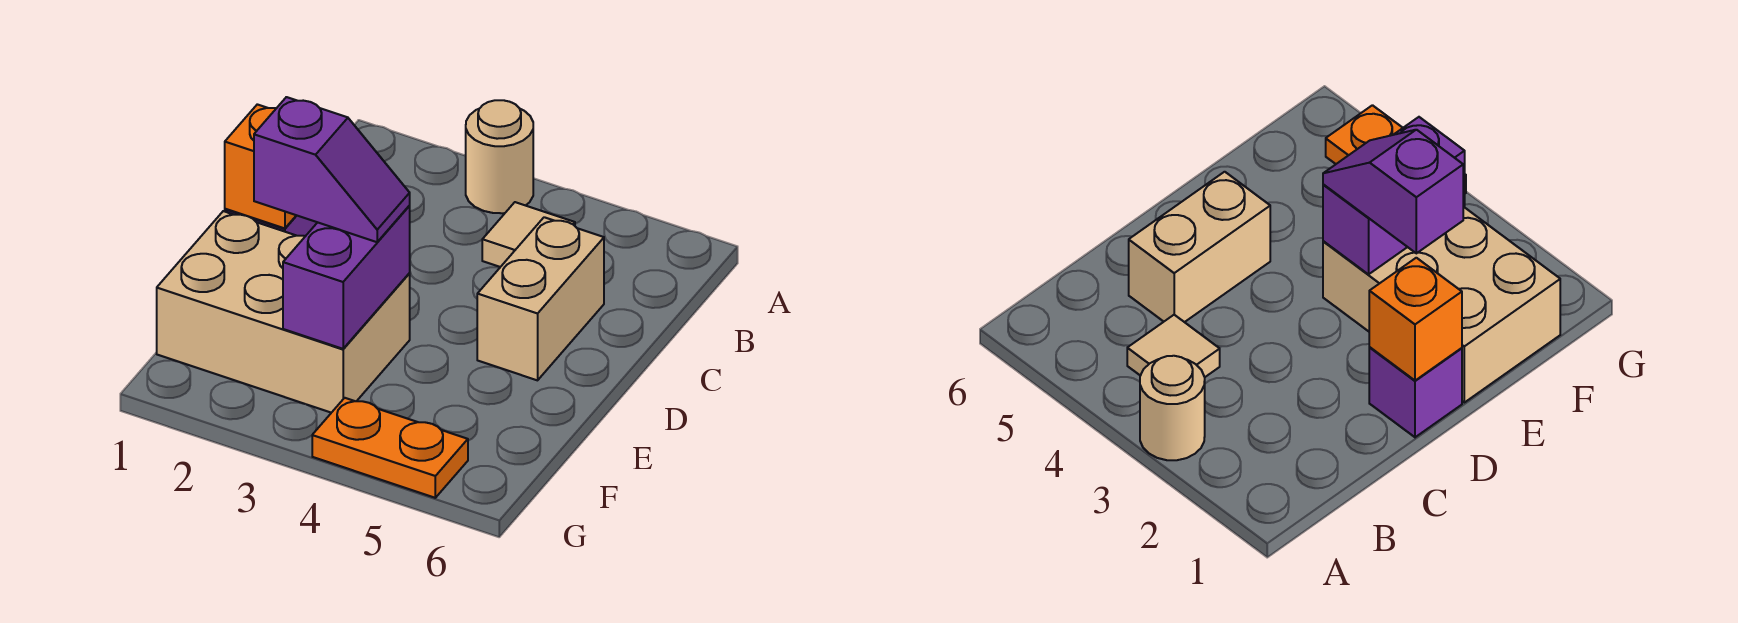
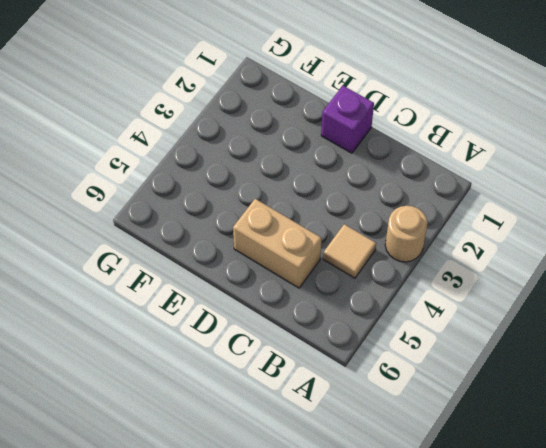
none -> tan 2x3 brick [157,211,410,413]
none -> orange 1x2 plate [312,398,468,498]

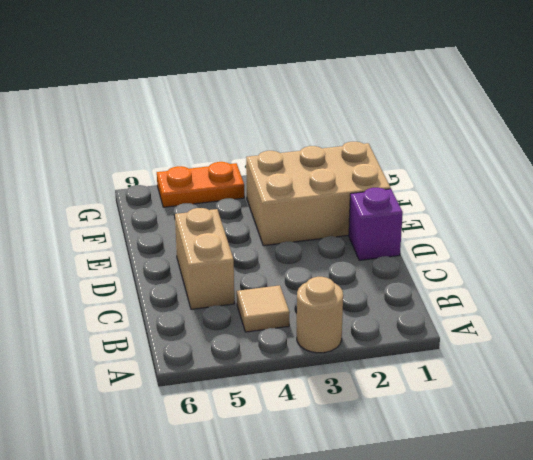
none -> orange 1x1 brick [225,104,296,228]
none -> purple 1x2 brick [283,206,410,349]

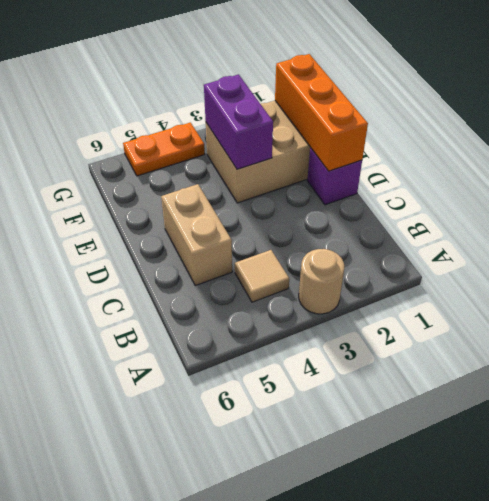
orange 1x3 brick [275,54,368,171] -> orange 1x1 brick [225,104,296,228]
none -> purple 1x2 slope [254,97,410,242]

